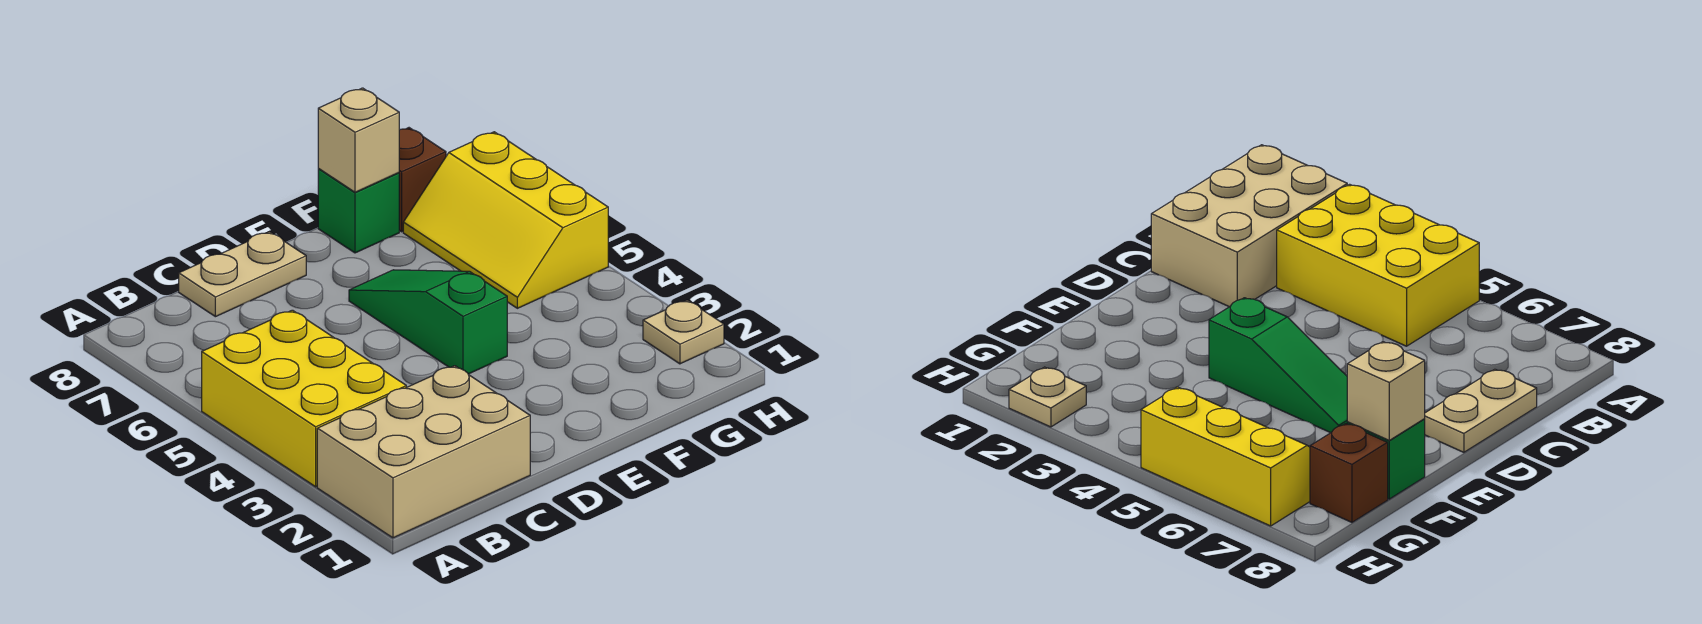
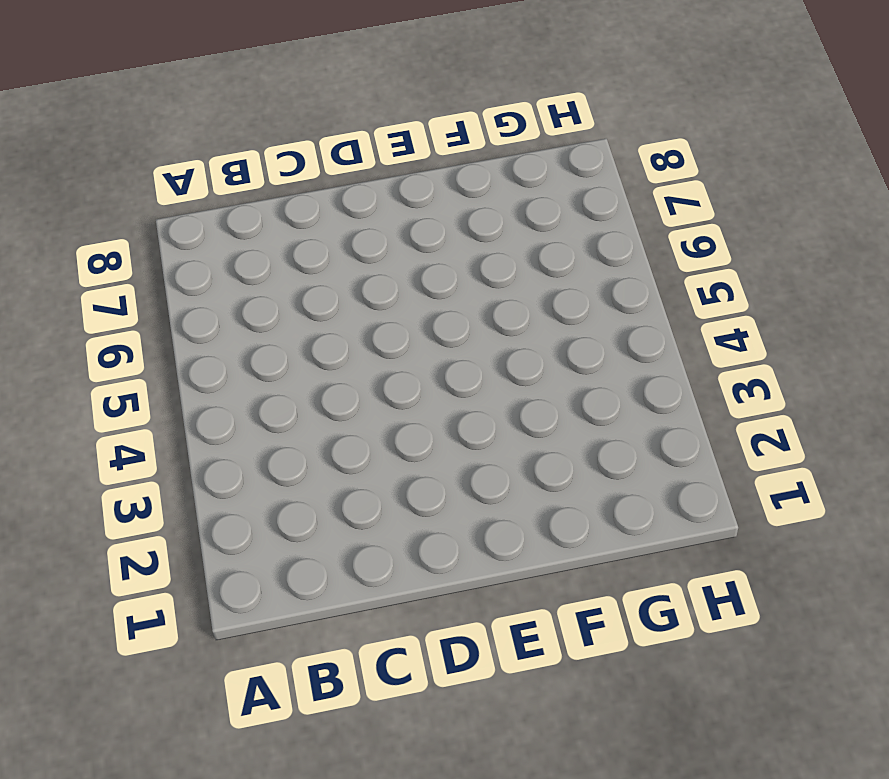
none -> tan 2x3 brick [317,366,530,538]
none -> yellow 2x3 brick [202,310,406,487]

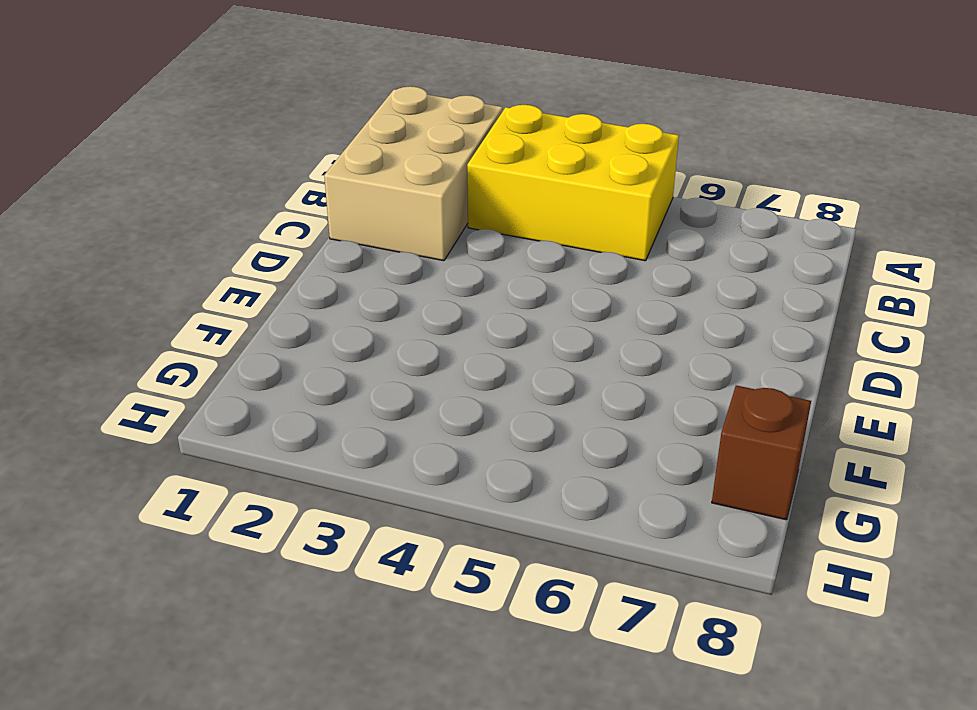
none -> tan 1x2 plate [179,232,306,317]
none -> green 1x3 slope [349,270,507,374]

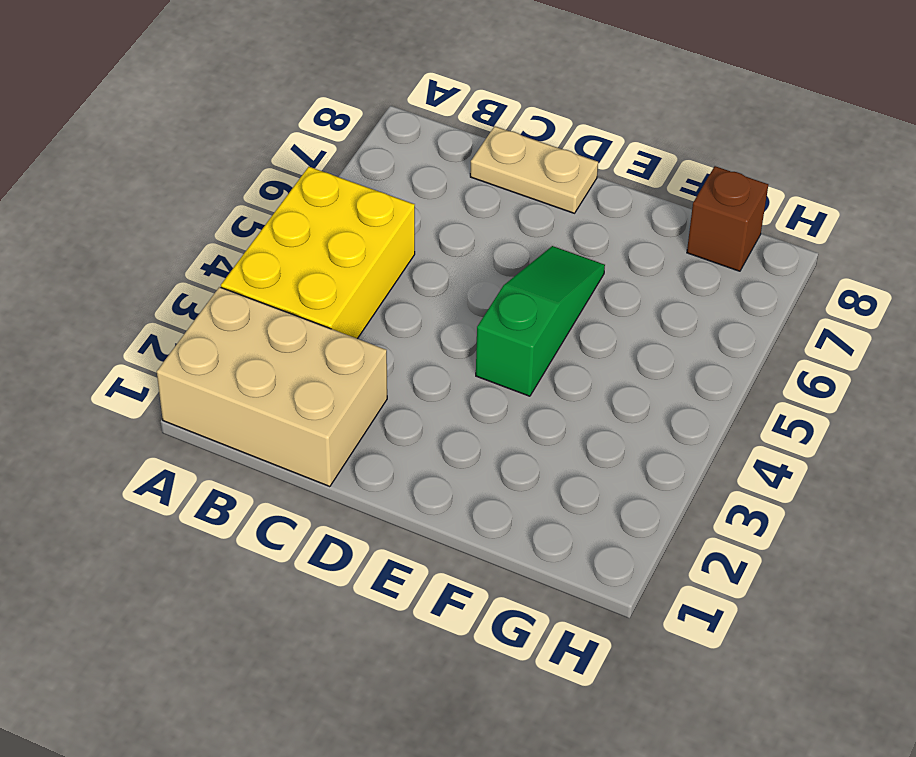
none -> green 1x1 brick [318,169,399,253]
none -> yellow 2x3 slope [403,132,608,308]

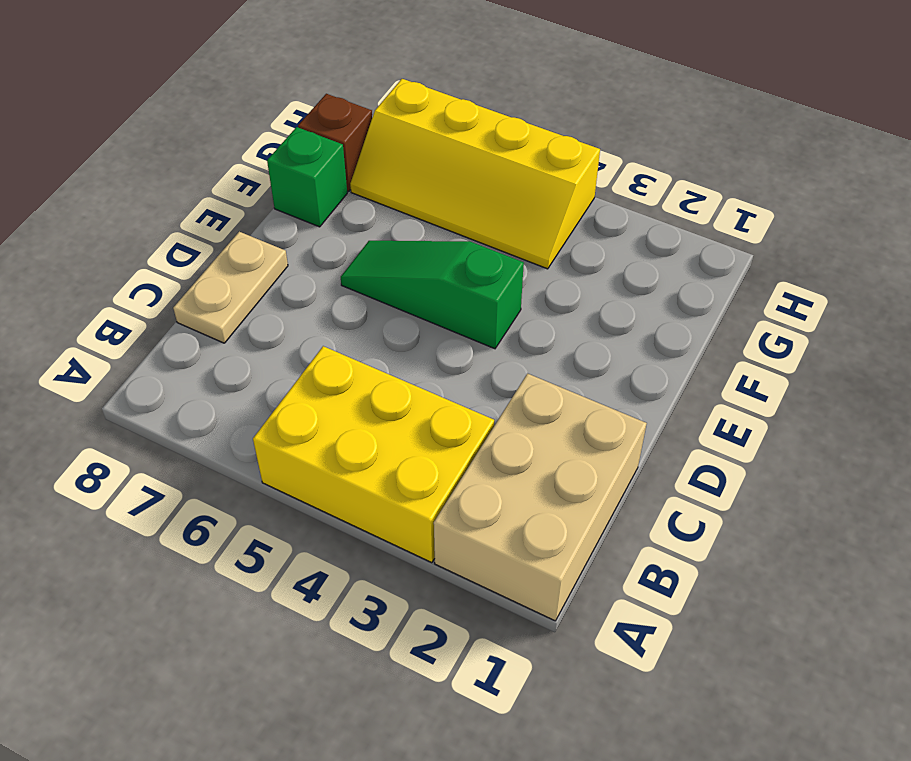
yellow 2x4 slope [350,79,600,269] -> yellow 2x3 slope [403,132,608,308]
none -> tan 1x1 plate [643,300,724,364]
none -> tan 1x1 brick [318,88,399,192]

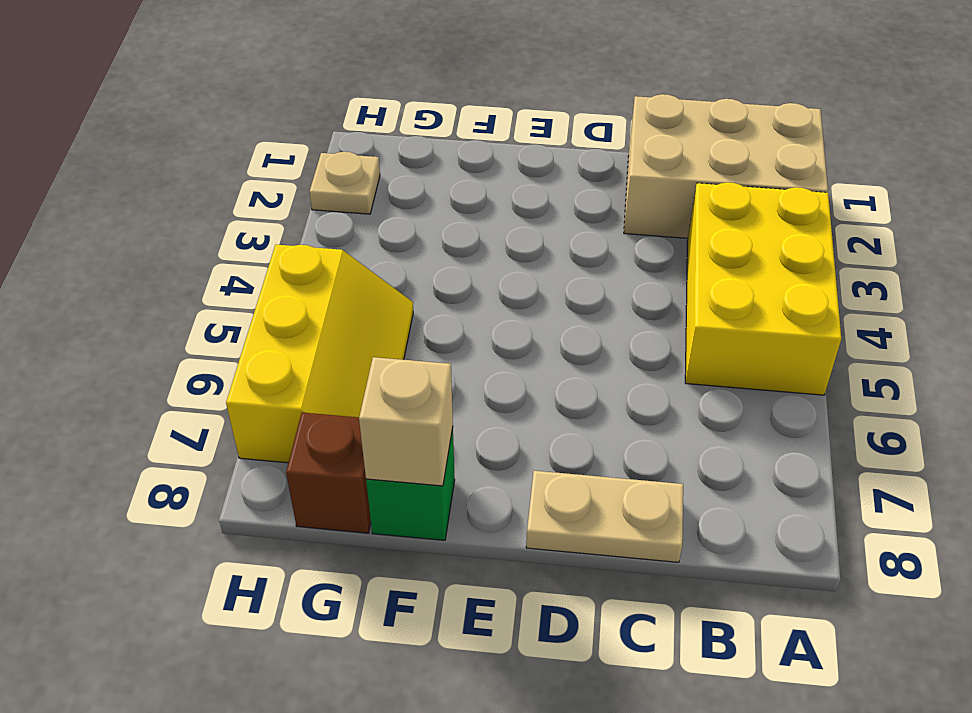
none -> green 1x3 slope [349,270,507,374]

